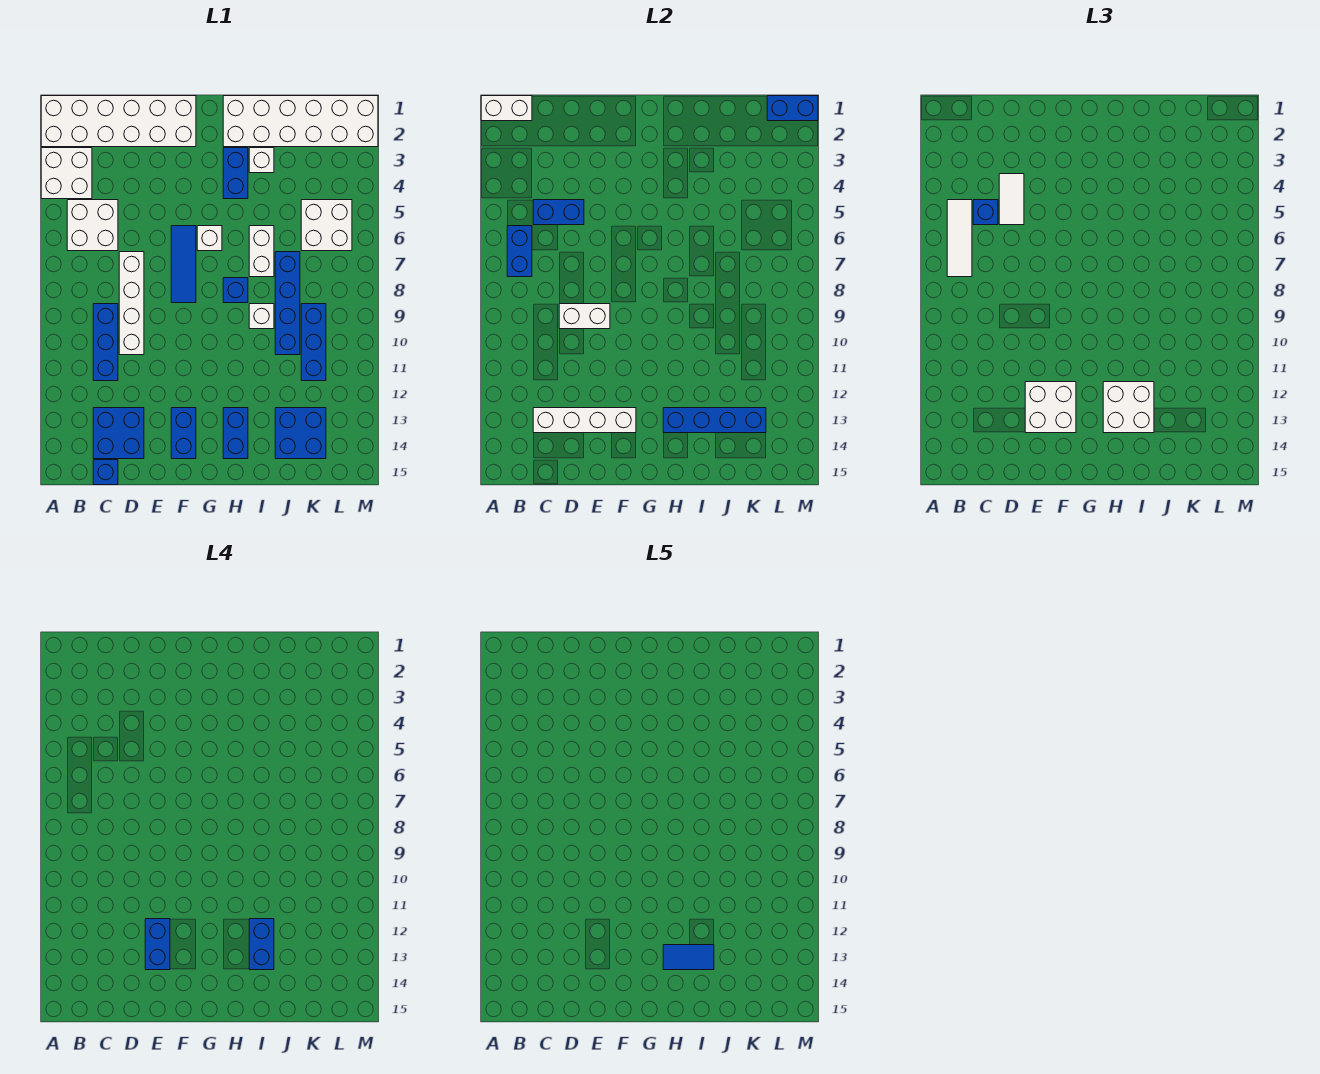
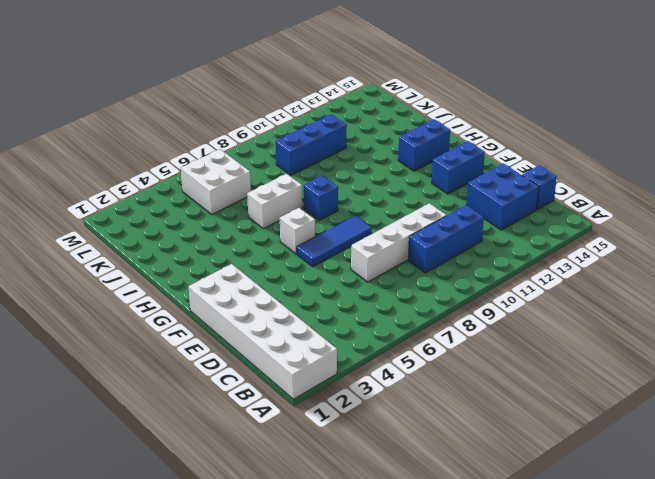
none -> white 2x2 brick [41,148,92,199]
none -> white 2x2 brick [67,200,118,251]
none -> white 2x6 brick [223,96,378,147]
none -> blue 1x2 brick [223,148,248,199]

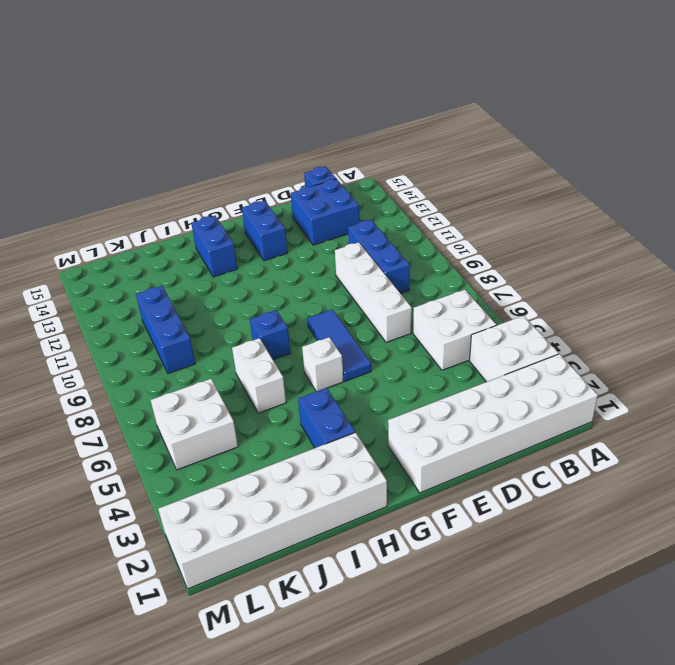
none -> white 1x1 brick [249,148,274,173]
none -> white 1x1 brick [249,304,274,329]
none -> blue 1x4 brick [275,252,300,355]
none -> blue 2x2 brick [275,408,326,459]

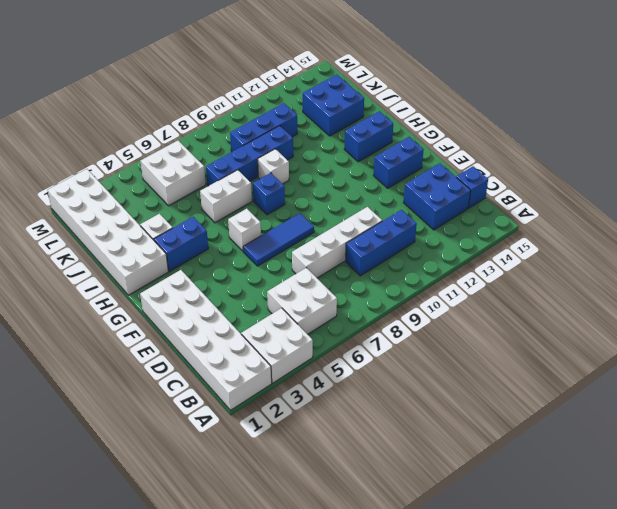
none -> white 1x2 brick [481,96,532,121]
none -> blue 1x2 brick [507,226,532,277]
none -> blue 1x2 brick [533,200,584,225]
none -> white 1x4 brick [533,408,636,433]

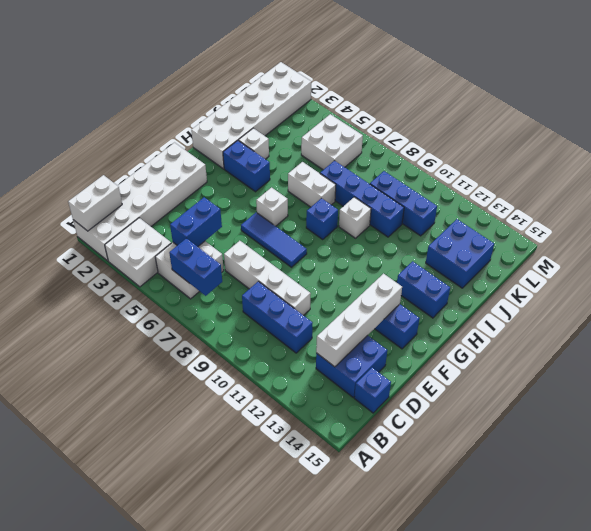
none -> white 1x2 brick [559,304,610,329]
none -> blue 1x4 brick [663,408,766,433]
none -> blue 1x2 brick [767,96,818,121]
none -> white 1x3 tile [947,200,972,277]

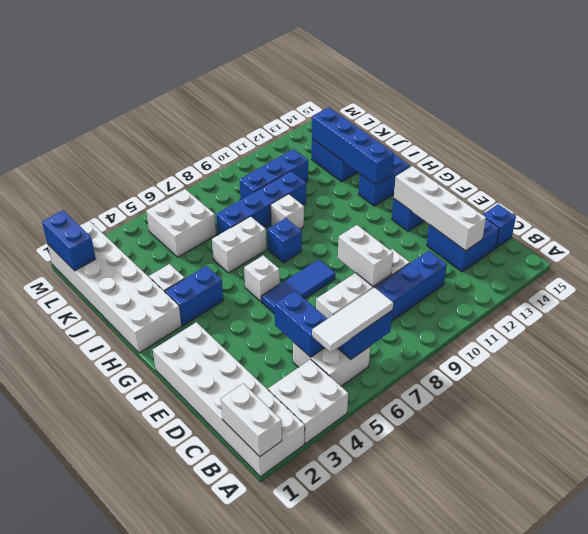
none -> blue 1x1 brick [973,200,998,225]
none -> white 1x2 tile [999,174,1024,225]
none -> white 2x2 brick [1025,382,1076,433]
none -> white 2x2 brick [1103,382,1154,433]

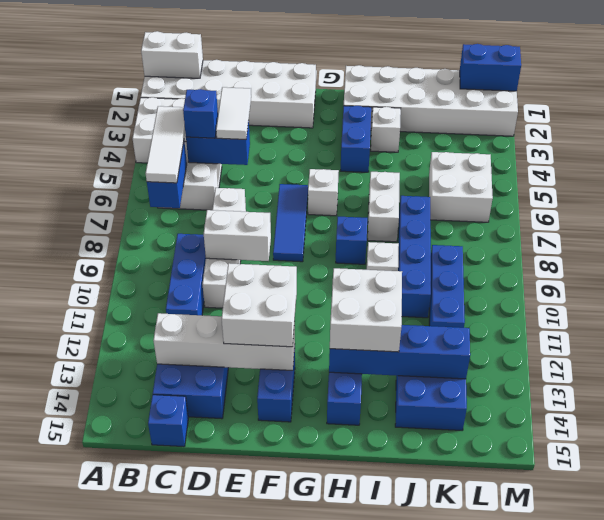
none -> blue 1x2 brick [145,919,170,970]
none -> blue 1x2 brick [249,919,274,970]
none -> blue 1x2 tile [663,945,714,970]

